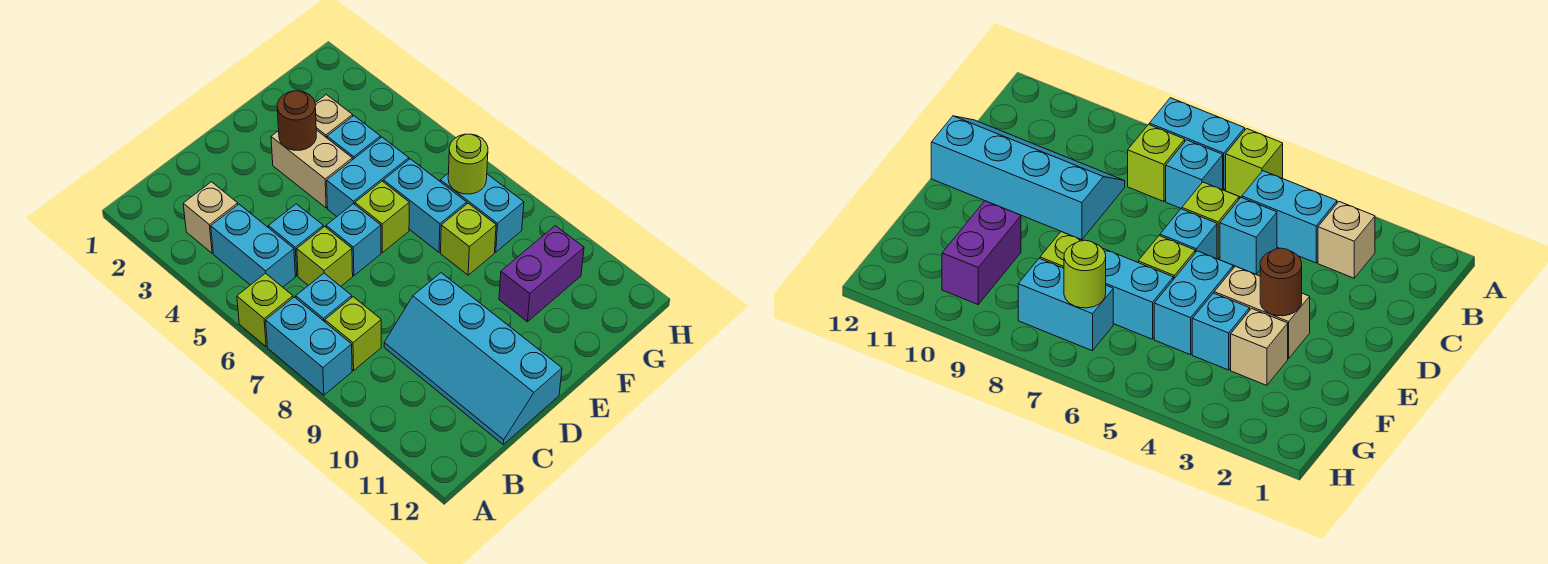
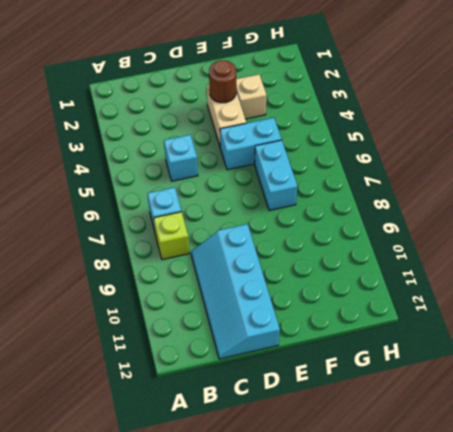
none -> lime 1x1 brick [237,273,293,347]
none -> cyan 1x2 brick [266,297,352,395]
none -> tan 1x1 brick [183,182,238,253]

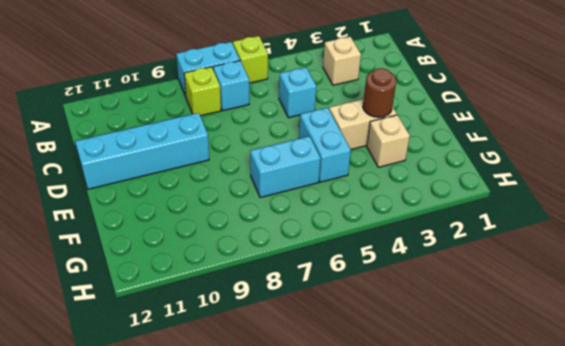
none -> cyan 1x2 brick [211,204,295,287]
none -> lime 1x1 brick [297,227,353,286]
none -> cyan 1x1 brick [326,204,381,276]

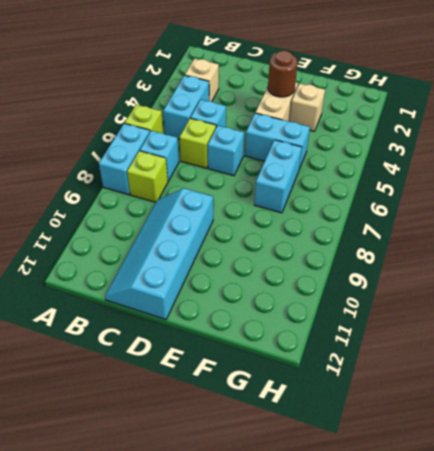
none -> lime 1x1 brick [355,181,409,253]
none -> cyan 1x1 brick [327,116,381,160]
none -> lime 1x1 brick [441,203,496,275]

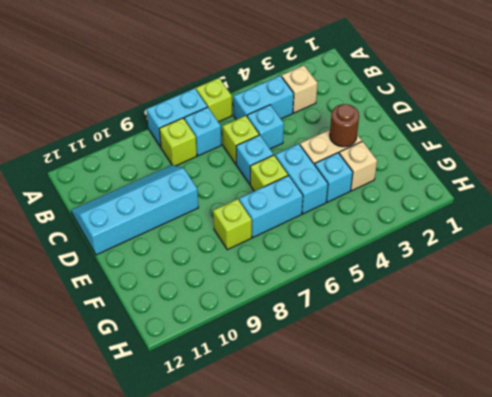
none -> purple 1x2 brick [499,226,584,322]
none -> cyan 1x2 brick [440,173,524,252]
none -> lime 1x1 round brick [448,134,488,194]

